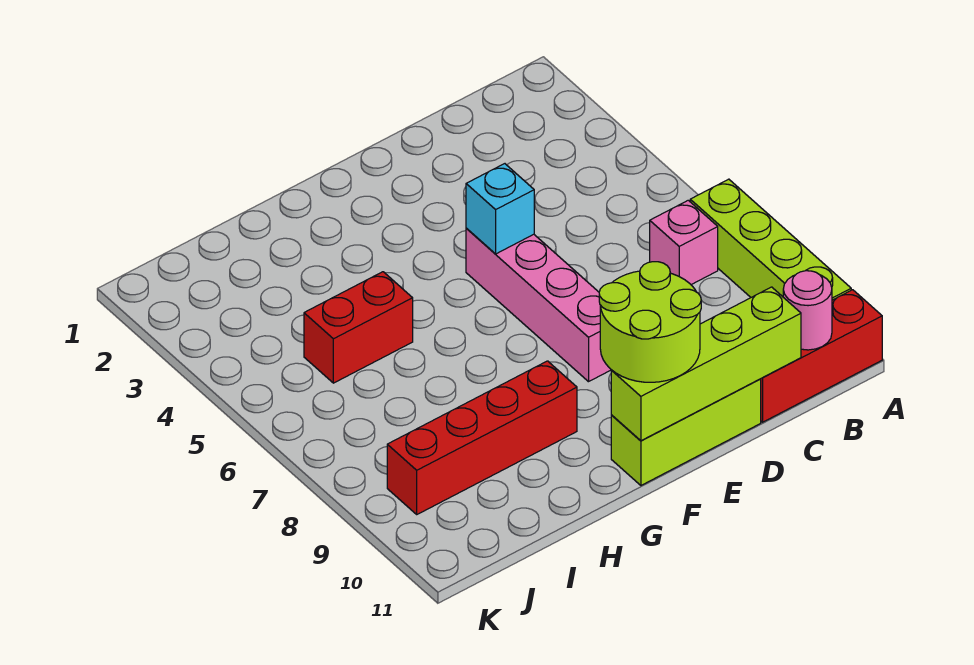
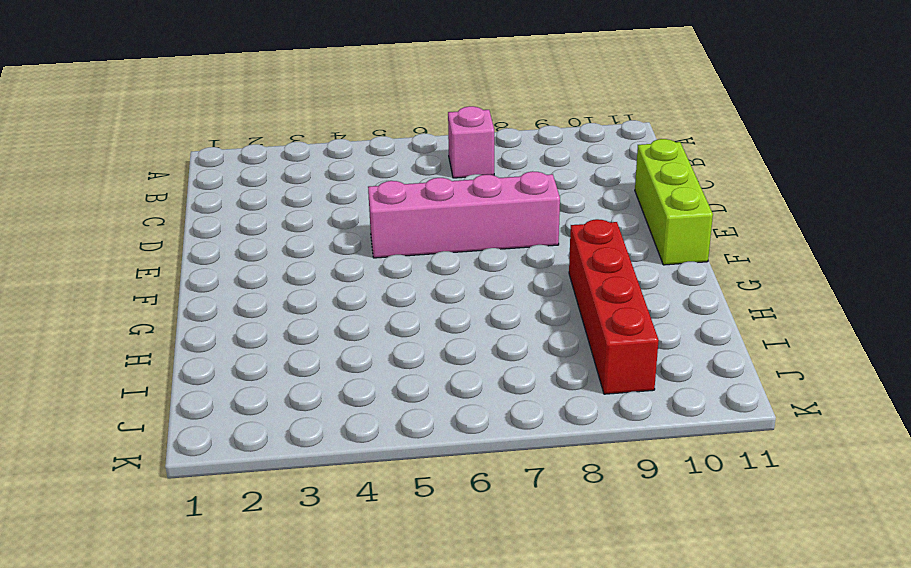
none -> lime 1x4 brick [690,179,851,300]
none -> red 1x3 brick [761,290,882,422]

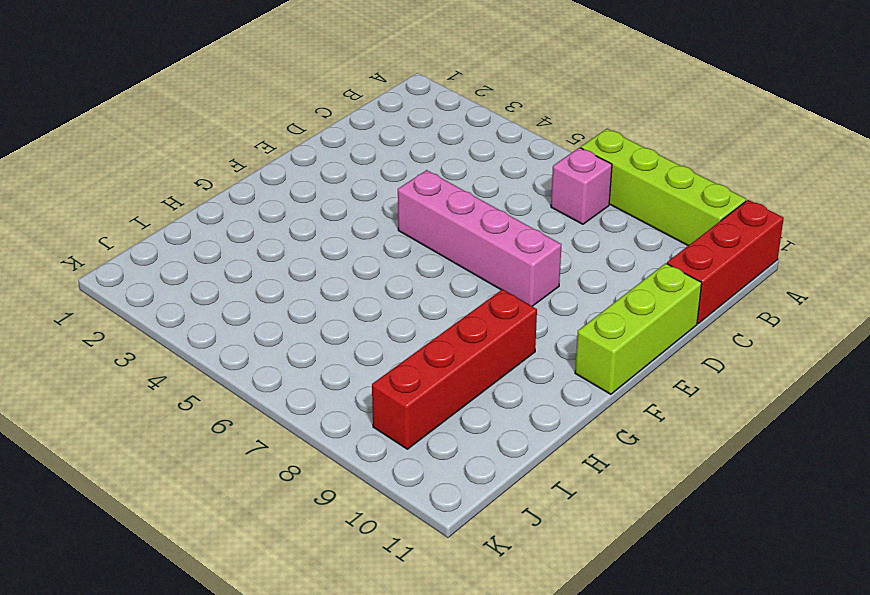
none -> red 1x2 brick [304,272,413,383]
none -> pink 1x1 round brick [783,271,832,350]

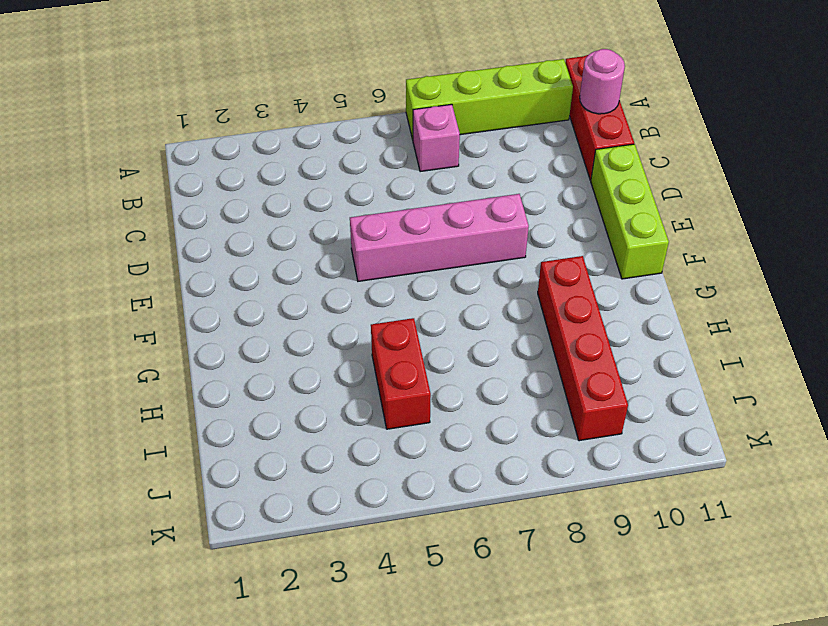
none -> lime 1x4 brick [611,287,801,441]
none -> cyan 1x1 brick [466,164,534,254]

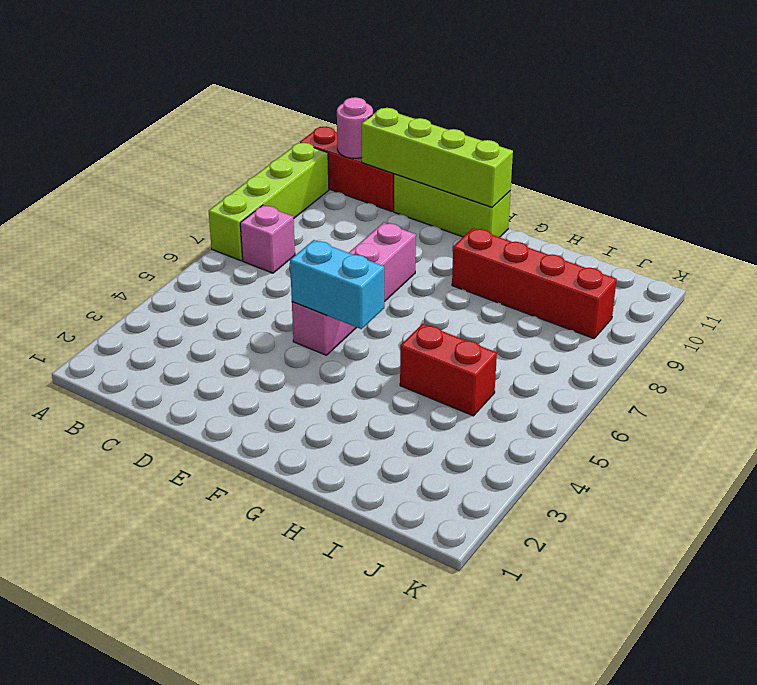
cyan 1x2 brick [290,240,384,329] -> cyan 1x1 brick [466,164,534,254]
none -> lime 2x2 round brick [599,262,701,382]

